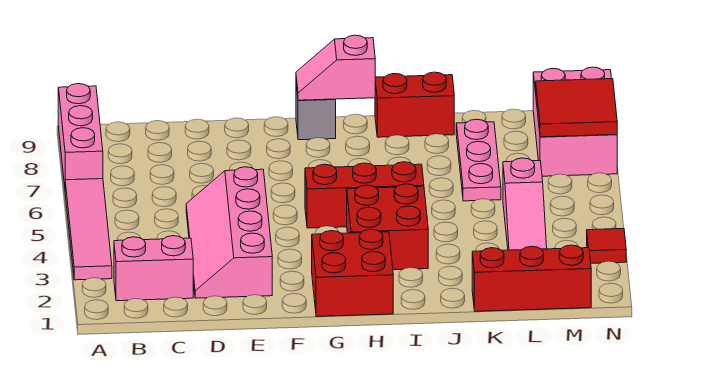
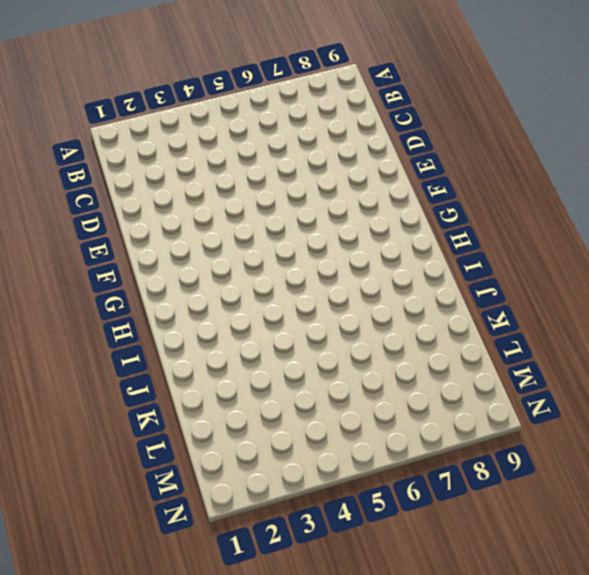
none -> pink 1x4 tile [65,179,112,280]
none -> pink 1x3 brick [58,84,103,185]
none -> pink 1x2 brick [114,236,193,301]

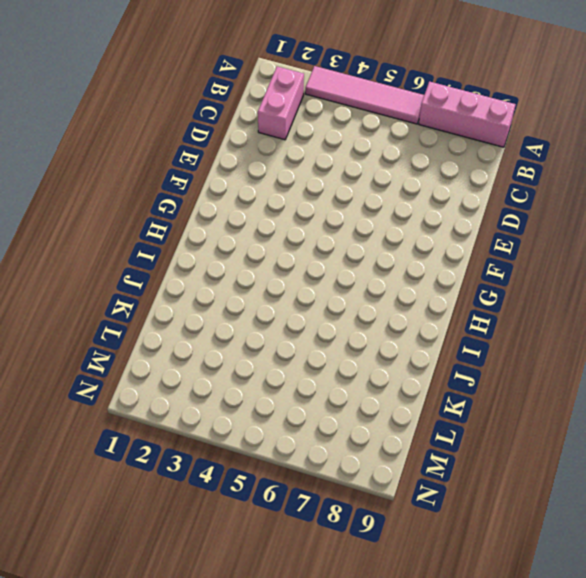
none -> pink 2x4 slope [186,167,272,298]
none -> red 2x2 brick [312,229,393,317]
none -> red 1x3 brick [305,162,424,228]

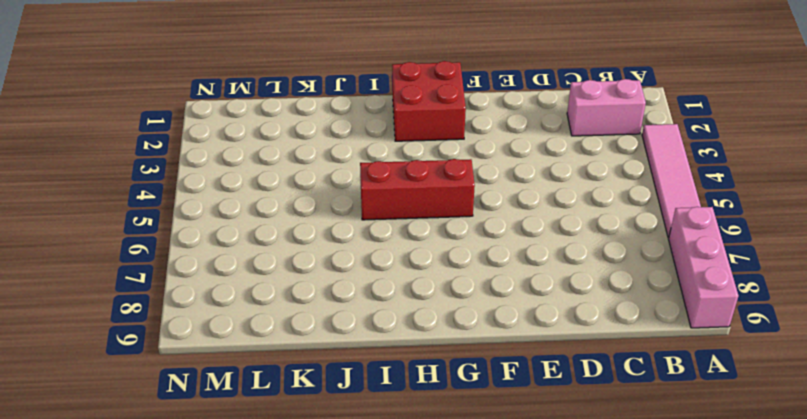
none -> pink 2x4 slope [186,167,272,298]
none -> grey 1x1 brick [296,85,336,140]
none -> red 2x2 brick [347,184,428,270]

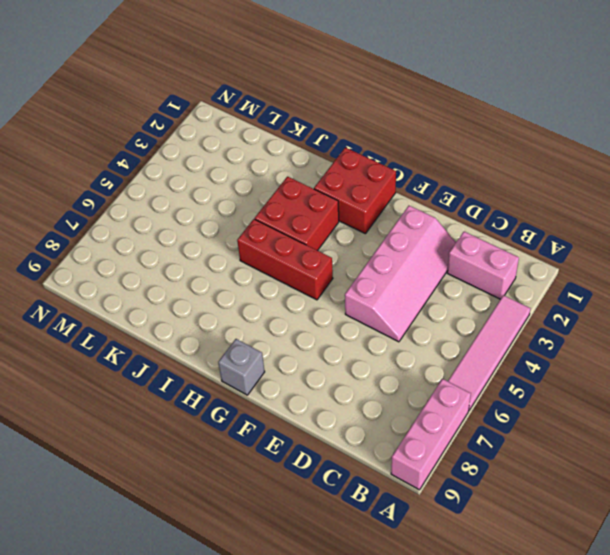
none -> red 1x2 brick [375,72,454,137]
none -> red 1x3 brick [472,245,591,311]
none -> pink 1x3 plate [456,119,501,201]

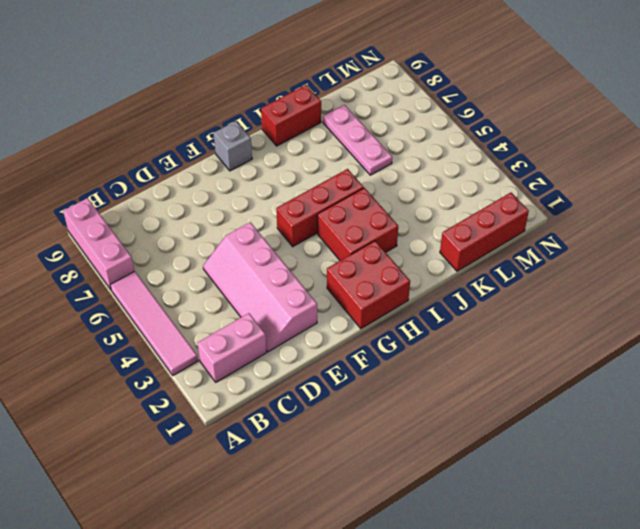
none -> pink 1x3 slope [503,158,547,250]
none -> pink 2x3 brick [533,67,617,176]
none -> red 1x1 tile [587,229,626,263]

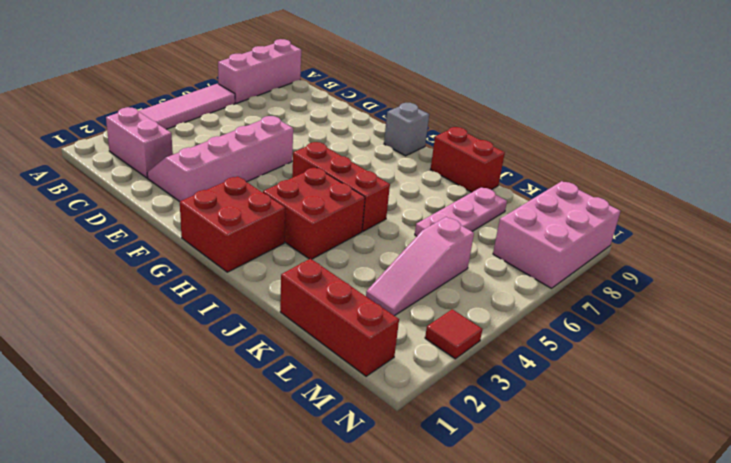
none -> pink 1x2 slope [296,35,375,100]
none -> red 2x2 tile [536,79,617,137]

